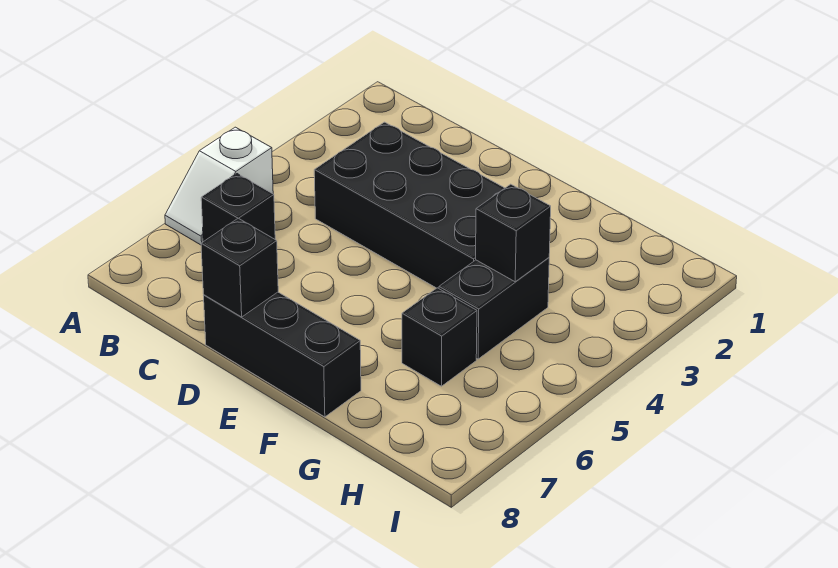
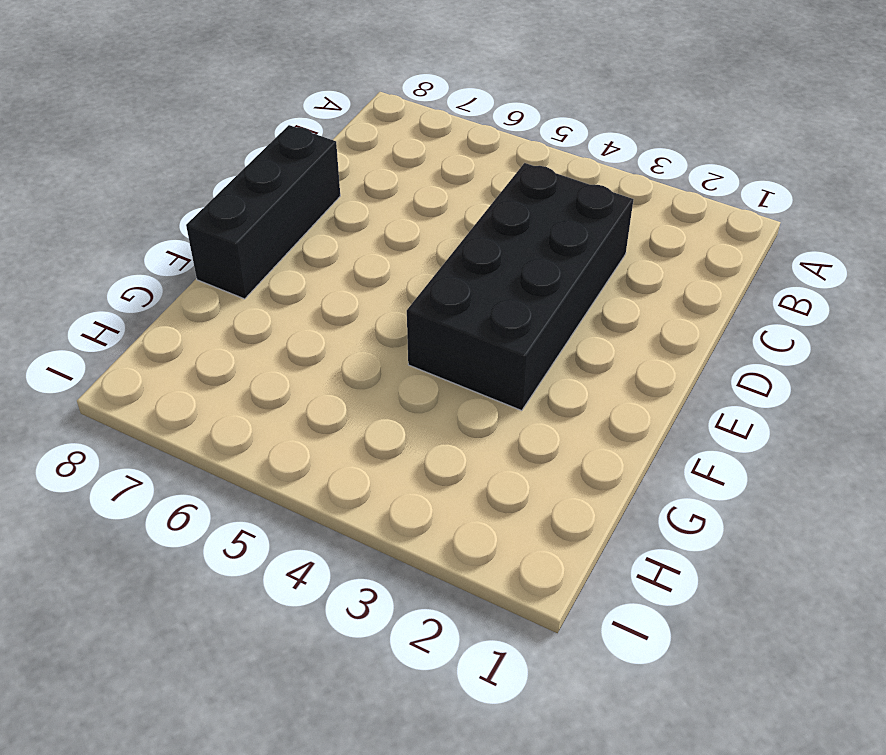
none -> white 1x2 slope [165,127,273,245]
none -> black 1x1 brick [201,174,275,242]

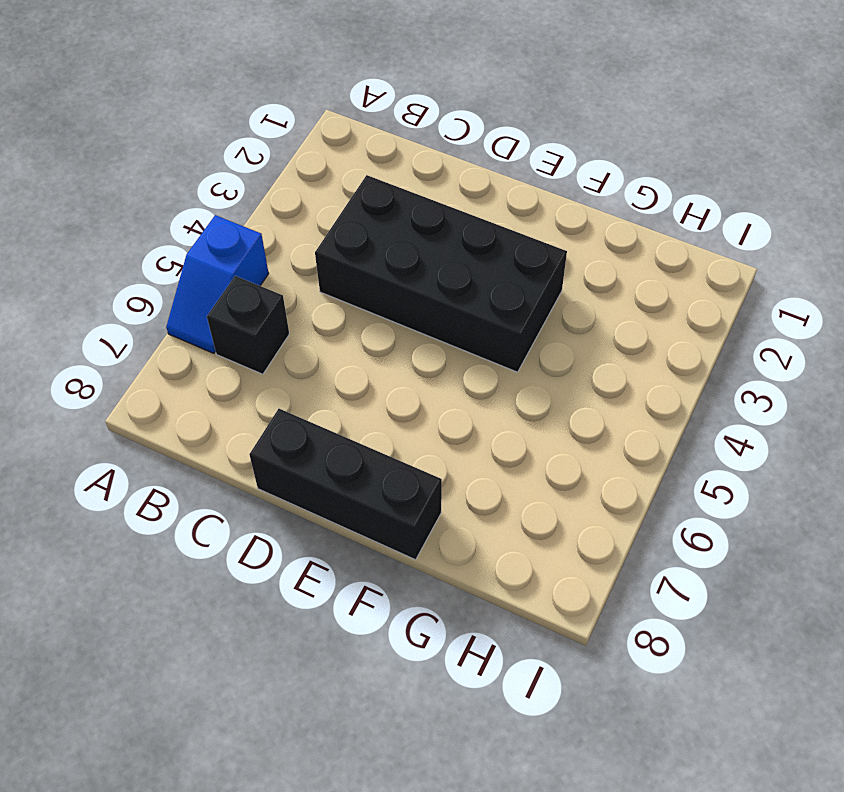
blue 1x2 slope [166,215,269,353] -> white 1x2 slope [165,127,273,245]
none -> black 1x2 brick [439,258,549,359]
none -> black 1x1 brick [402,288,477,386]

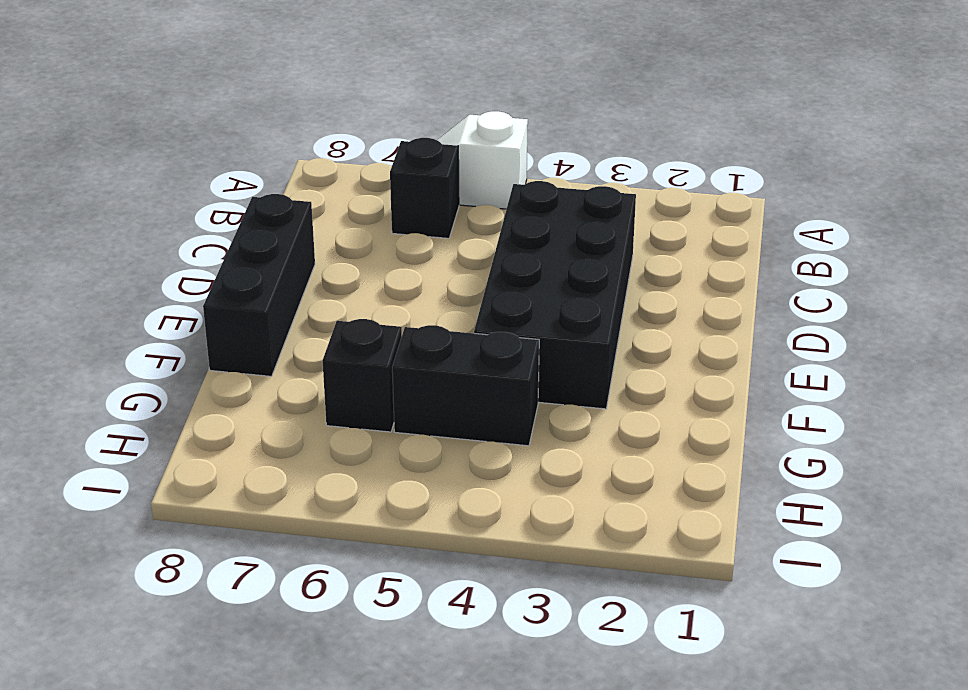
none -> black 1x1 brick [201,218,278,317]
none -> black 1x1 brick [476,184,551,282]

